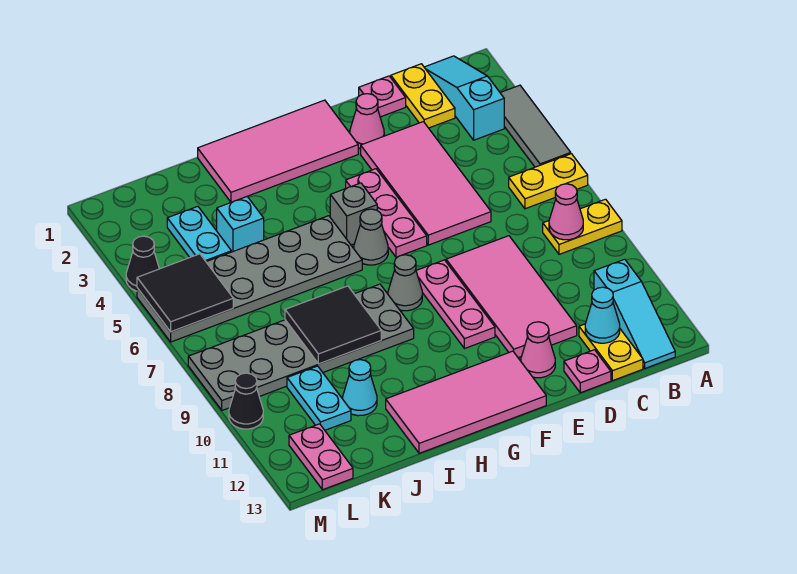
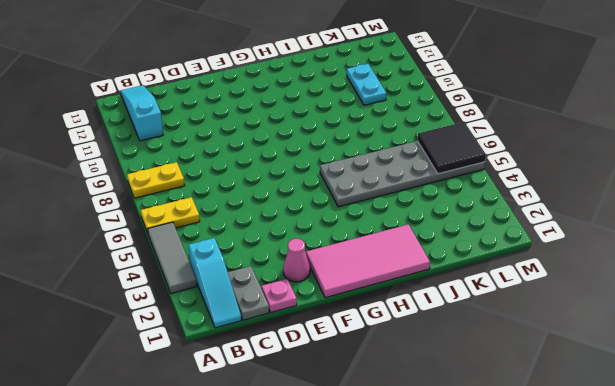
grey 1x2 plate [228,266,269,320] -> yellow 1x2 plate [391,64,455,128]
none -> yellow 1x2 plate [579,324,643,381]
none -> pink 2x4 tile [361,122,491,245]
none -> pink 2x4 tile [446,236,577,358]
none -> pink 1x1 plate [564,350,611,393]

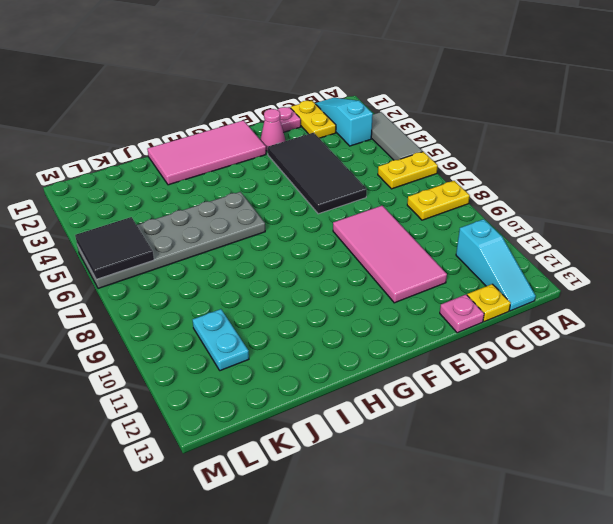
yellow 1x1 plate [467,284,511,322] -> yellow 1x2 plate [579,324,643,381]
black 2x4 tile [268,133,367,214] -> pink 2x4 tile [361,122,491,245]
none -> pink 1x1 cone [521,322,555,378]
none -> pink 1x3 plate [346,169,427,257]
none -> pink 1x3 plate [416,260,495,349]
none -> pink 2x4 tile [386,351,546,453]

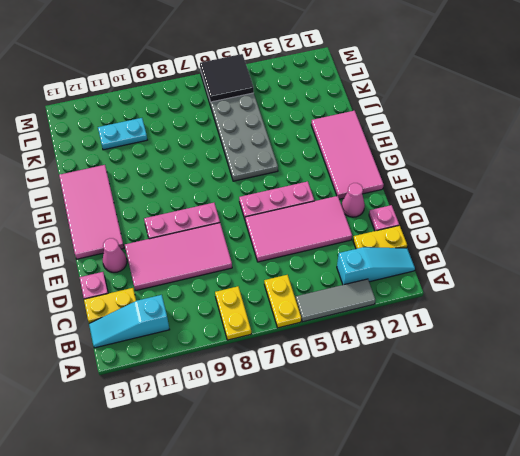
none -> grey 1x1 brick [330,183,377,245]
none -> grey 1x1 cone [354,209,388,265]
none -> grey 1x1 cone [388,255,422,311]
none -> grey 2x6 plate [188,284,414,410]

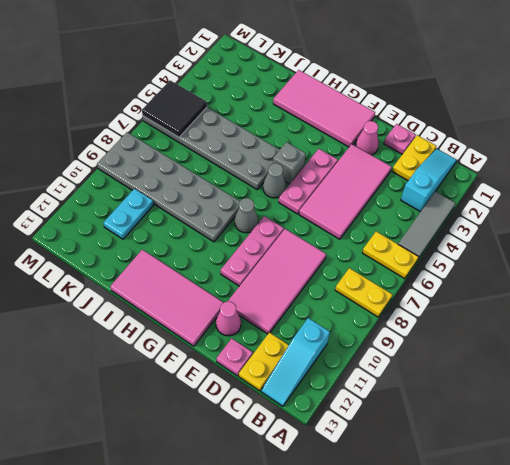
none -> cyan 1x1 brick [217,197,264,252]
none -> cyan 1x1 cone [343,360,377,416]
none -> cyan 1x2 plate [167,206,231,262]
none -> pink 1x2 plate [289,424,353,490]

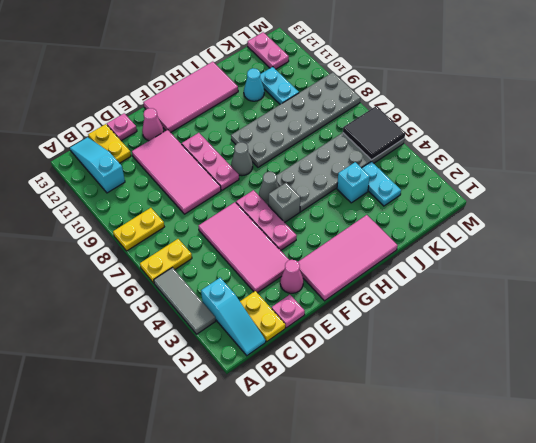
none -> black 1x1 cone [126,236,159,291]
none -> black 1x1 cone [229,373,263,429]
none -> pink 1x1 cone [549,184,583,240]
none -> cyan 1x1 cone [585,287,620,343]

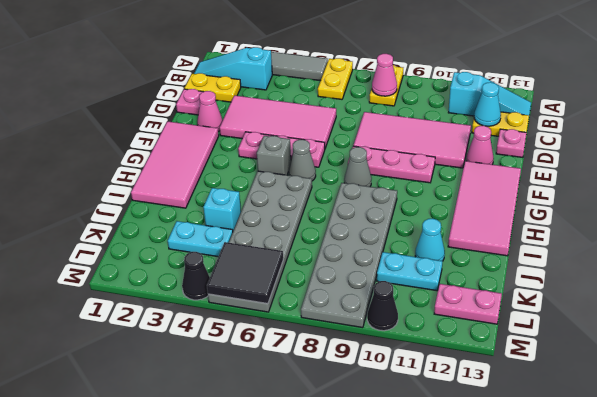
none -> black 2x2 tile [285,286,381,364]

